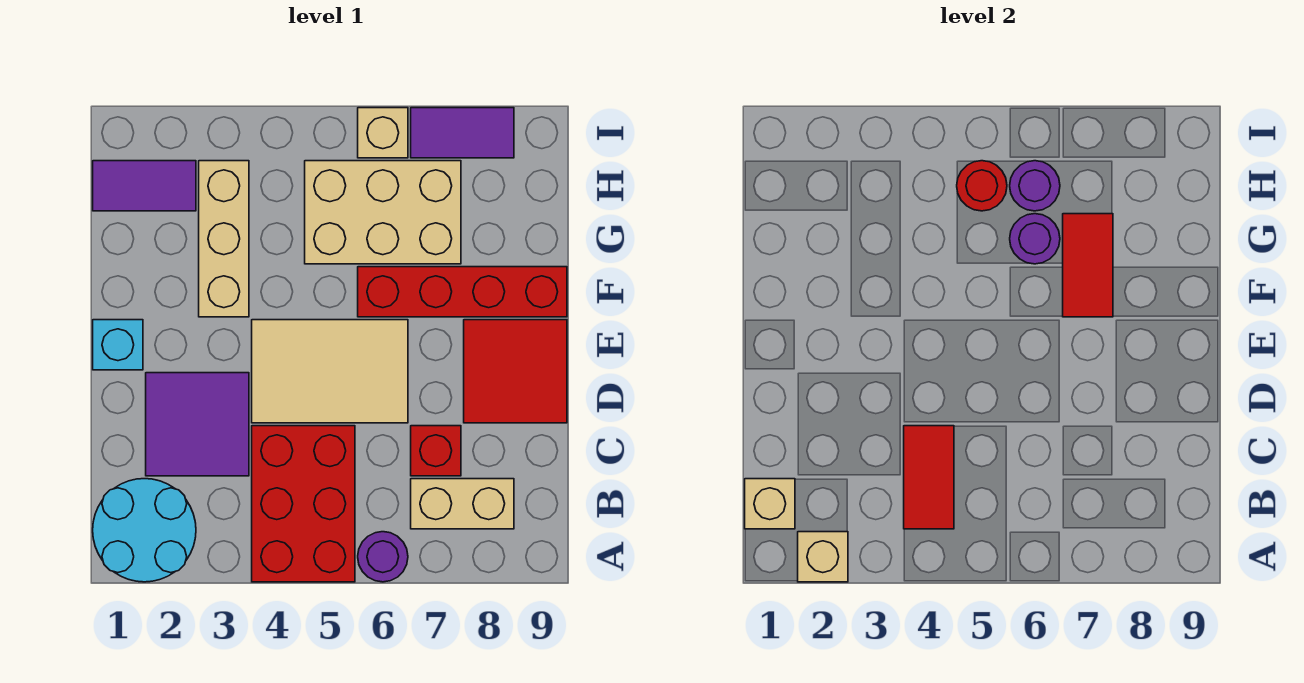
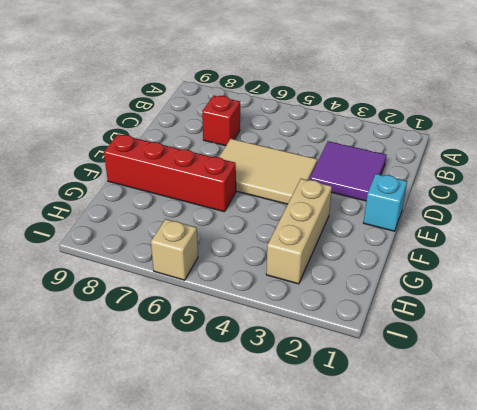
none -> cyan 2x2 round brick [93,479,196,582]
none -> red 2x3 brick [252,426,355,582]
none -> purple 1x1 round brick [358,532,408,582]

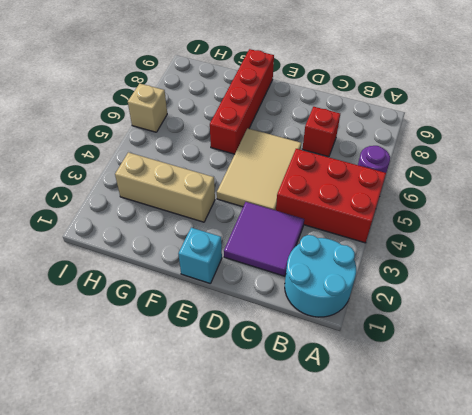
none -> tan 1x2 brick [411,479,514,529]
none -> red 2x2 tile [464,320,567,423]
none -> tan 2x3 brick [305,161,461,264]

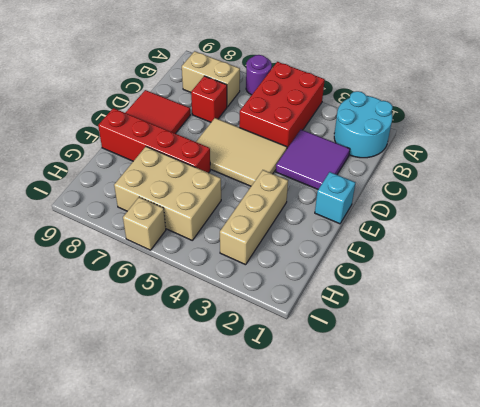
none -> purple 1x2 tile [93,161,196,211]
none -> purple 1x2 tile [411,108,514,158]
none -> tan 1x1 brick [798,532,848,582]

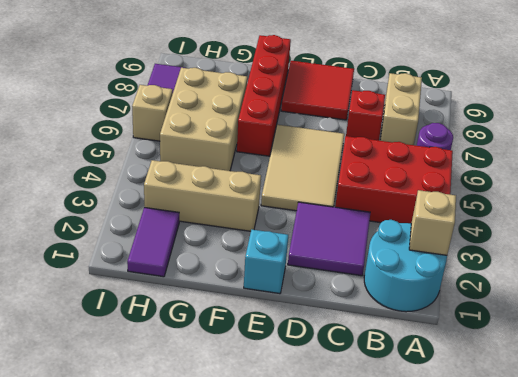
none -> tan 1x1 brick [745,479,795,529]
none -> red 1x2 tile [904,426,954,529]
none -> red 1x2 tile [1063,214,1113,317]

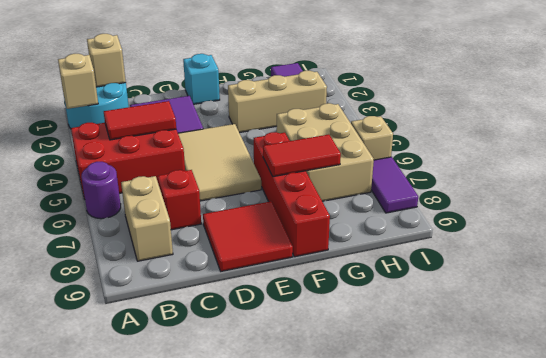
none -> purple 1x1 round brick [1010,214,1060,264]
none -> red 1x1 round brick [957,161,1007,211]
none -> purple 1x1 round brick [1010,161,1060,211]

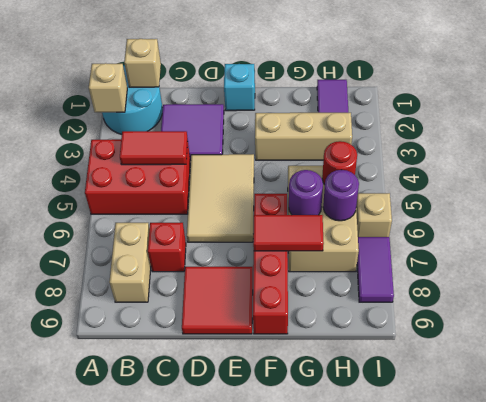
none -> purple 1x1 round brick [358,532,408,582]

